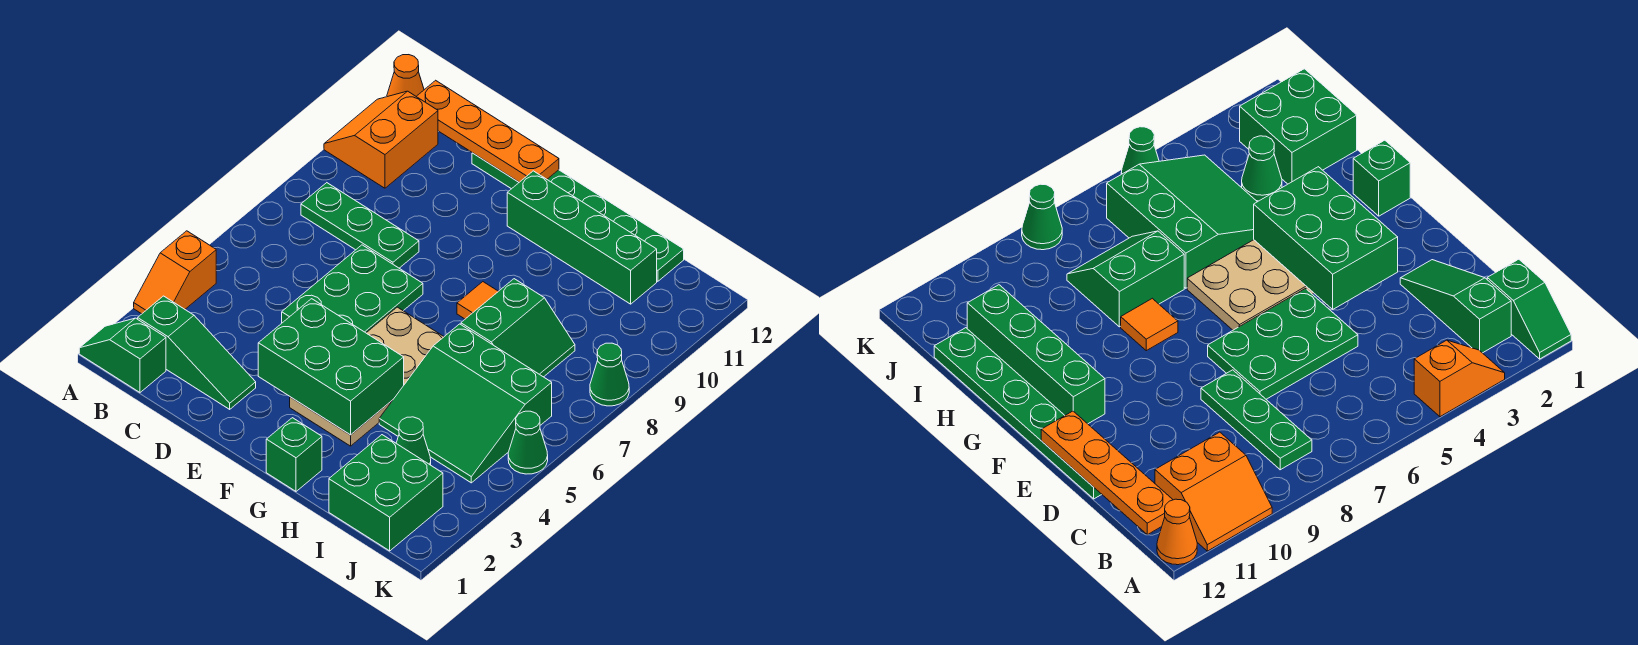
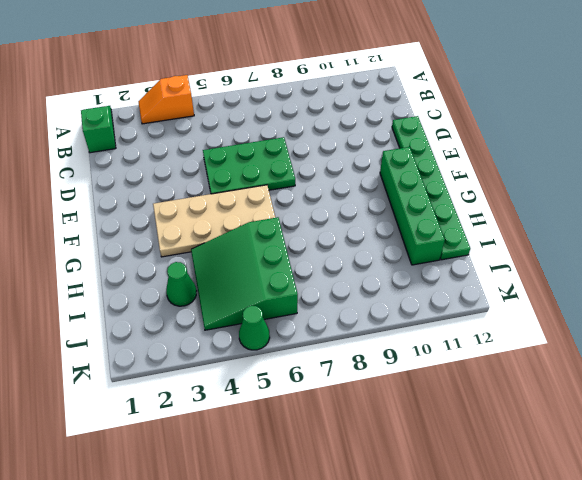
none -> orange 2x2 slope [324,91,438,188]
none -> orange 1x1 cone [387,55,424,97]
none -> green 1x3 slope [138,296,256,409]

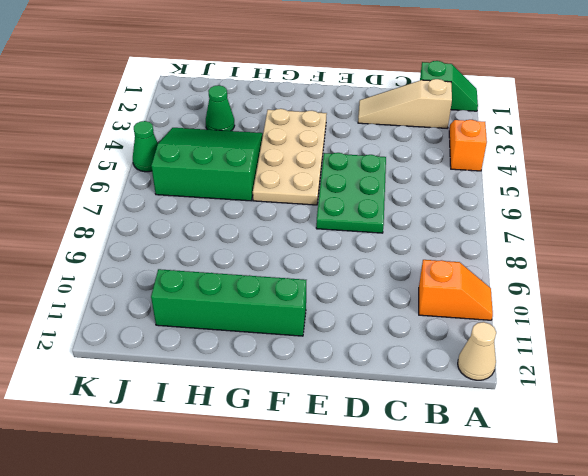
orange 1x2 slope [419,260,493,320] -> orange 2x2 slope [324,91,438,188]
tan 1x1 cone [458,322,496,380] -> orange 1x1 cone [387,55,424,97]
tan 1x3 slope [358,79,452,128] -> green 1x3 slope [138,296,256,409]
none -> green 1x3 plate [301,183,419,268]
none -> green 1x6 plate [472,153,684,281]
none -> green 1x1 brick [266,418,322,491]

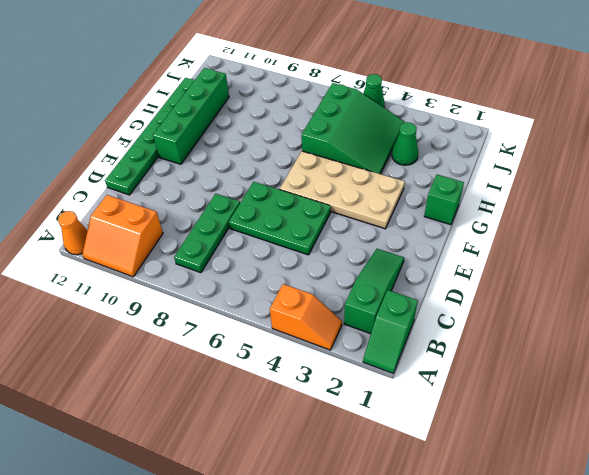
none -> orange 1x1 tile [457,282,498,319]
none -> green 2x2 slope [461,279,575,377]
none -> green 2x2 brick [329,435,443,551]

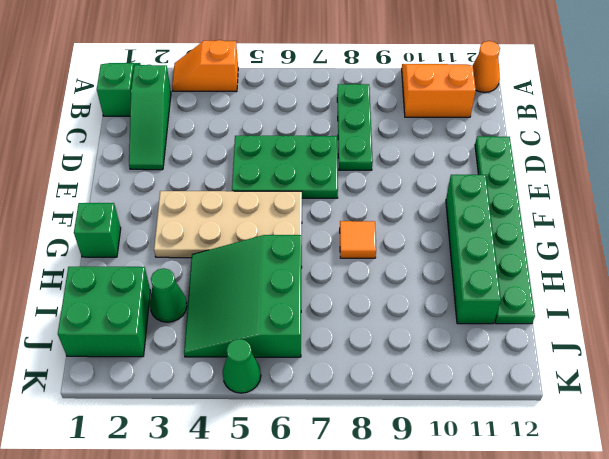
none -> green 2x2 slope [461,279,575,377]
none -> green 1x1 cone [590,343,629,406]
none -> orange 1x4 plate [416,80,559,182]

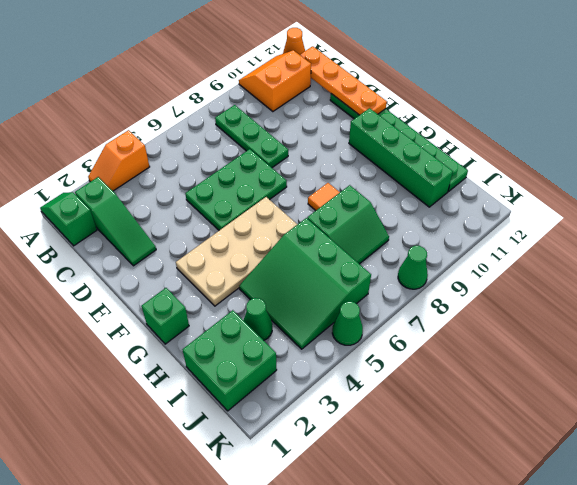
none -> green 2x3 brick [258,299,404,435]

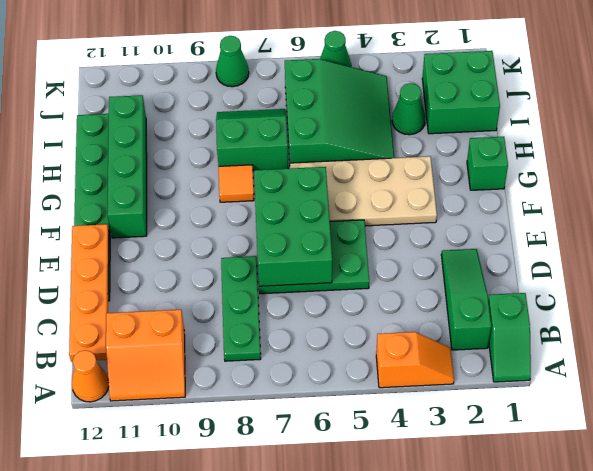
green 2x3 brick [254,167,332,286] -> green 2x3 brick moved to [258,299,404,435]

